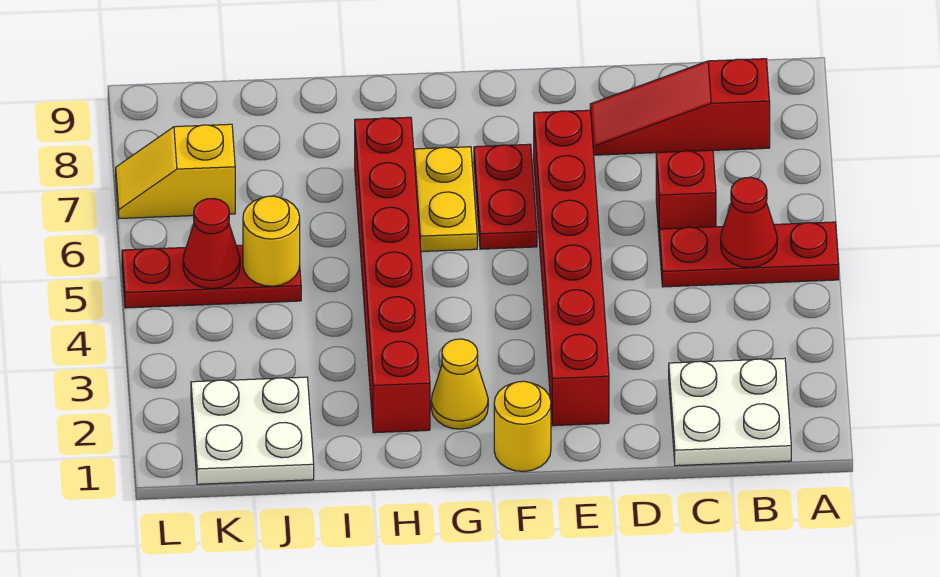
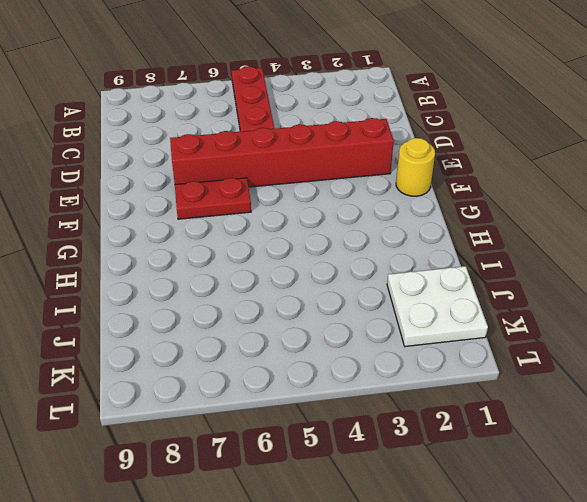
none -> white 2x2 plate [669,358,791,466]
none -> red 1x3 slope [590,59,770,155]
none -> red 1x1 brick [656,150,716,232]

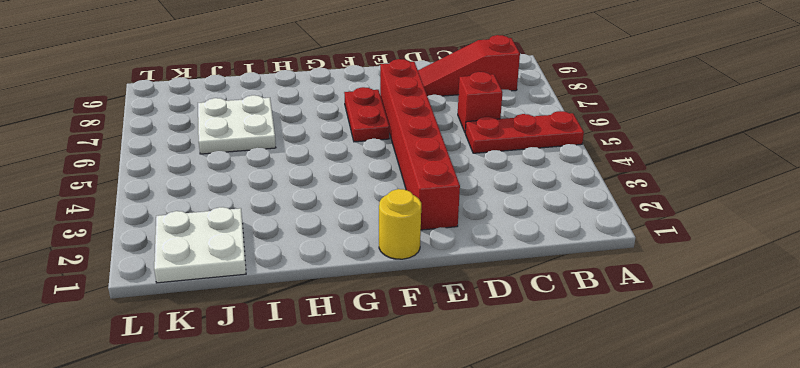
white 2x2 plate [198,95,276,154] -> white 2x2 plate moved to [669,358,791,466]
none -> yellow 1x1 cone [431,339,488,429]
none -> yellow 1x2 plate [414,147,477,251]
none -> red 1x6 brick [355,117,430,433]

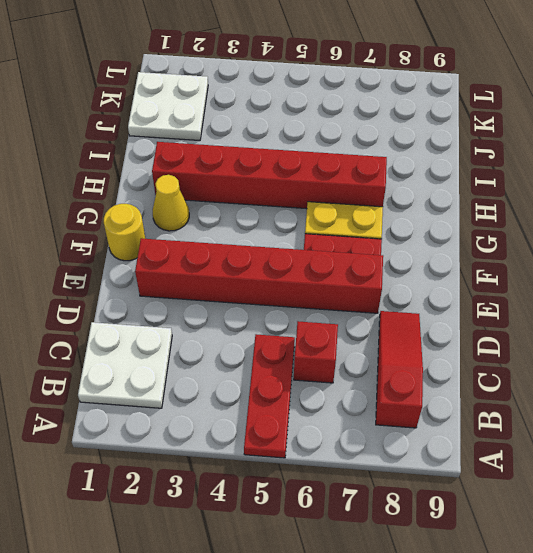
none -> red 1x3 plate [122,245,301,308]
none -> yellow 1x2 slope [116,124,235,219]
none -> red 1x1 cone [721,177,777,268]

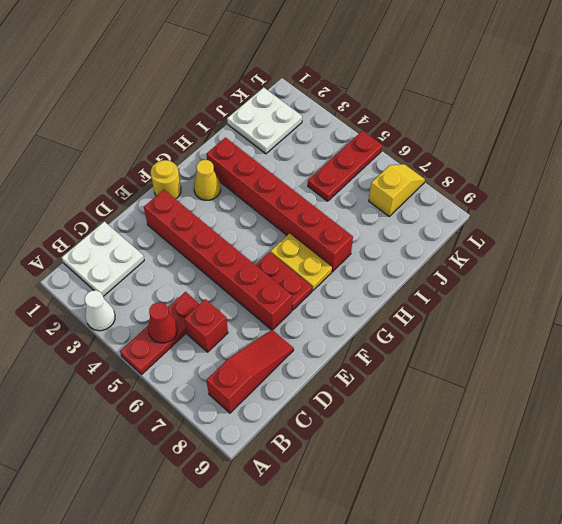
white 1x1 cone [85,290,115,331] -> none
none -> yellow 1x1 round brick [243,196,300,286]
none -> red 1x1 cone [183,199,240,289]

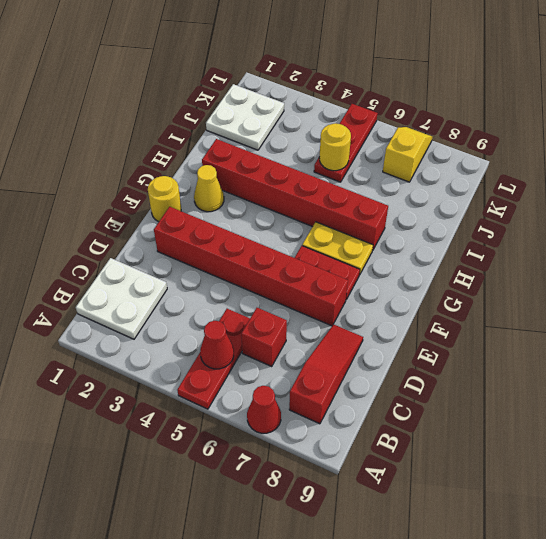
red 1x1 cone [247,386,281,433] -> red 1x1 cone moved to [183,199,240,289]

